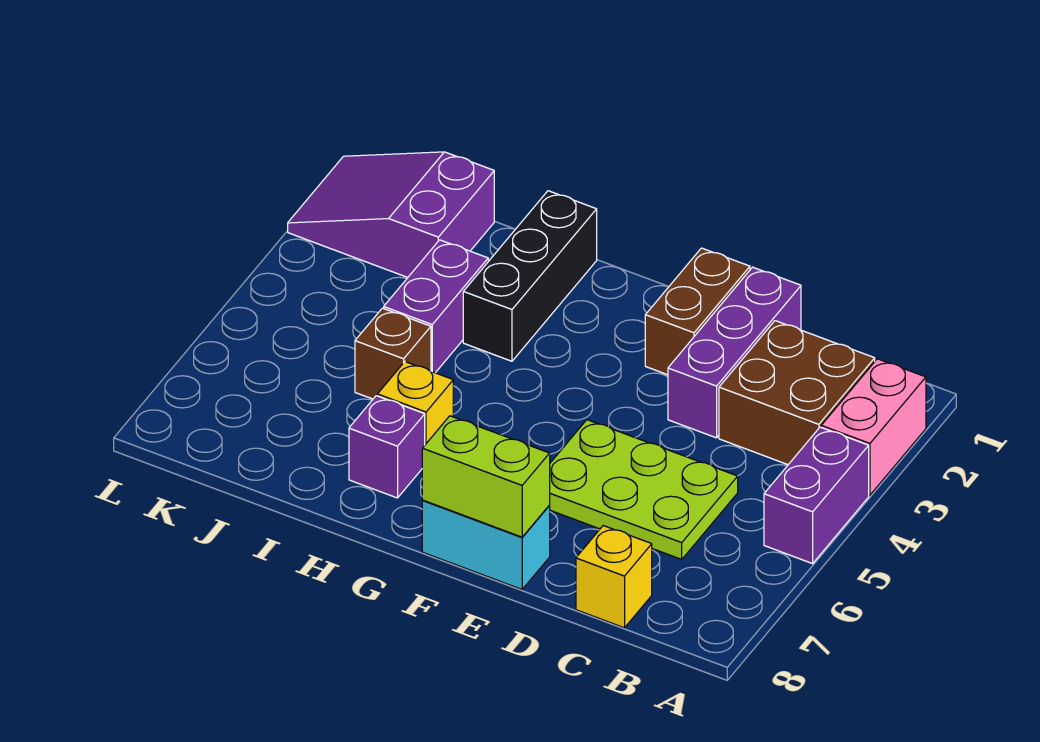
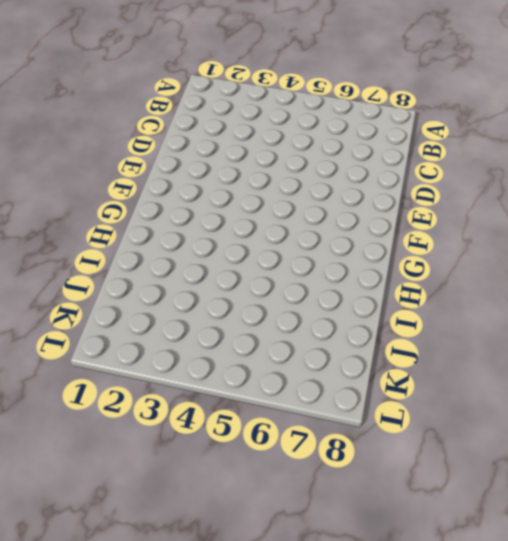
none -> pink 1x2 brick [821,359,926,495]
none -> purple 1x2 brick [764,427,869,564]
none -> brown 2x2 brick [719,321,875,465]

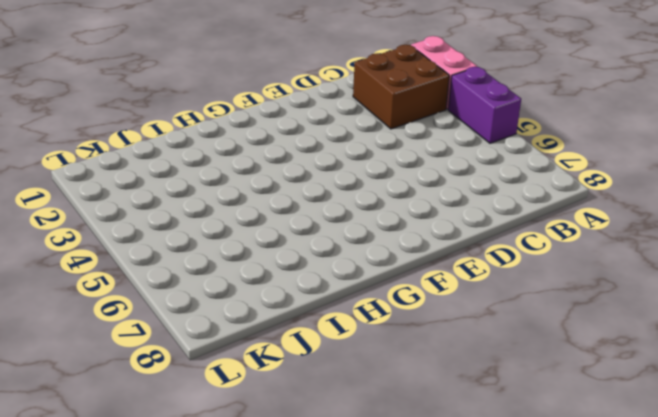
none -> lime 2x3 plate [549,420,738,559]
none -> yellow 1x1 brick [576,526,652,628]
none -> purple 1x3 brick [668,267,801,438]

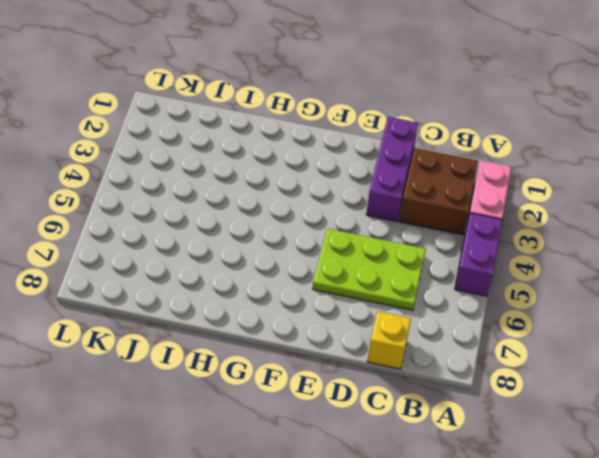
none -> brown 1x2 brick [645,248,750,375]
none -> cyan 1x2 brick [422,500,550,589]
none -> black 1x3 brick [463,191,597,361]

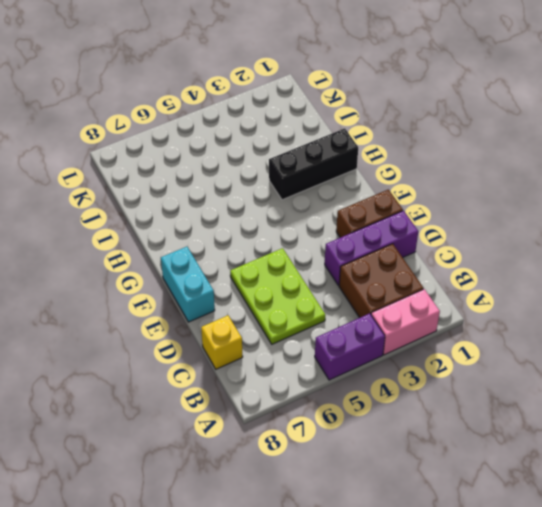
none -> yellow 1x1 brick [377,362,453,445]
none -> purple 1x1 brick [349,396,425,498]
none -> purple 1x2 brick [384,240,488,373]

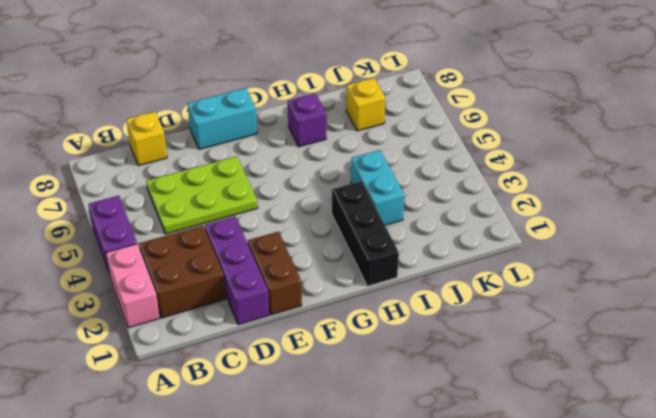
cyan 1x2 brick [351,150,404,225] -> purple 1x2 brick [384,240,488,373]
yellow 1x1 brick [346,78,385,131] -> yellow 1x1 brick moved to [377,362,453,445]
none -> brown 1x1 brick [355,308,431,399]
none -> purple 2x3 slope [288,152,494,277]
none -> lime 1x2 brick [422,416,550,537]

